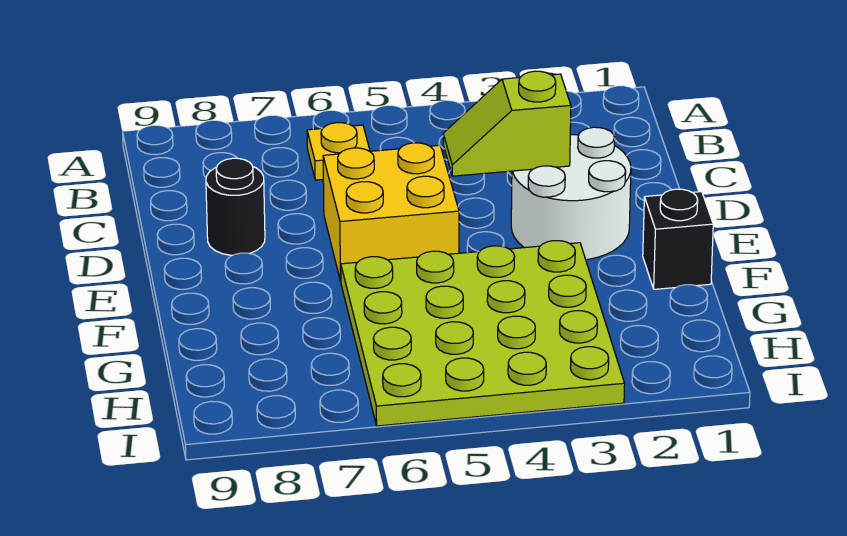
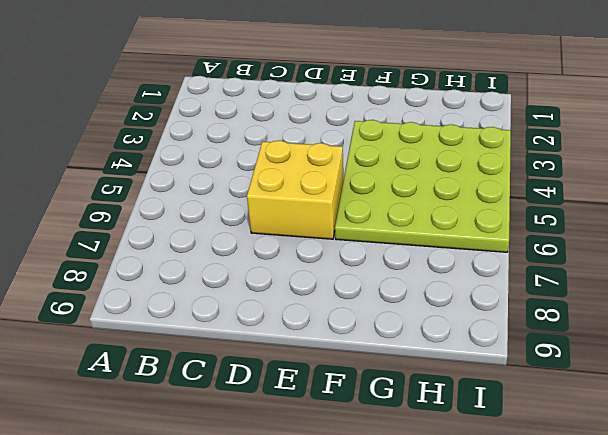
none -> yellow 1x1 plate [307,123,370,180]
none -> white 2x2 round brick [511,127,631,260]

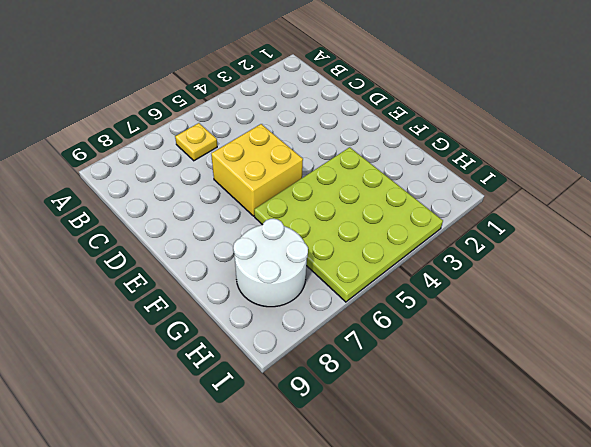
white 2x2 round brick [233,219,308,307] -> white 2x2 round brick moved to [511,127,631,260]
none -> black 1x1 round brick [206,158,265,255]
none -> black 1x1 brick [643,189,713,289]

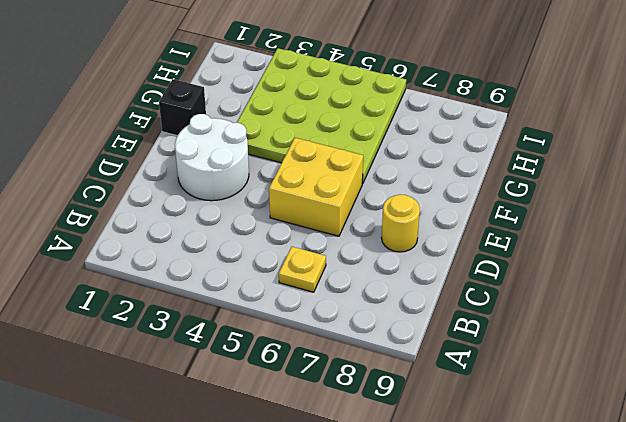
yellow 1x1 round brick [381,194,420,252] -> black 1x1 round brick [206,158,265,255]
none -> lime 1x2 slope [443,71,571,176]

